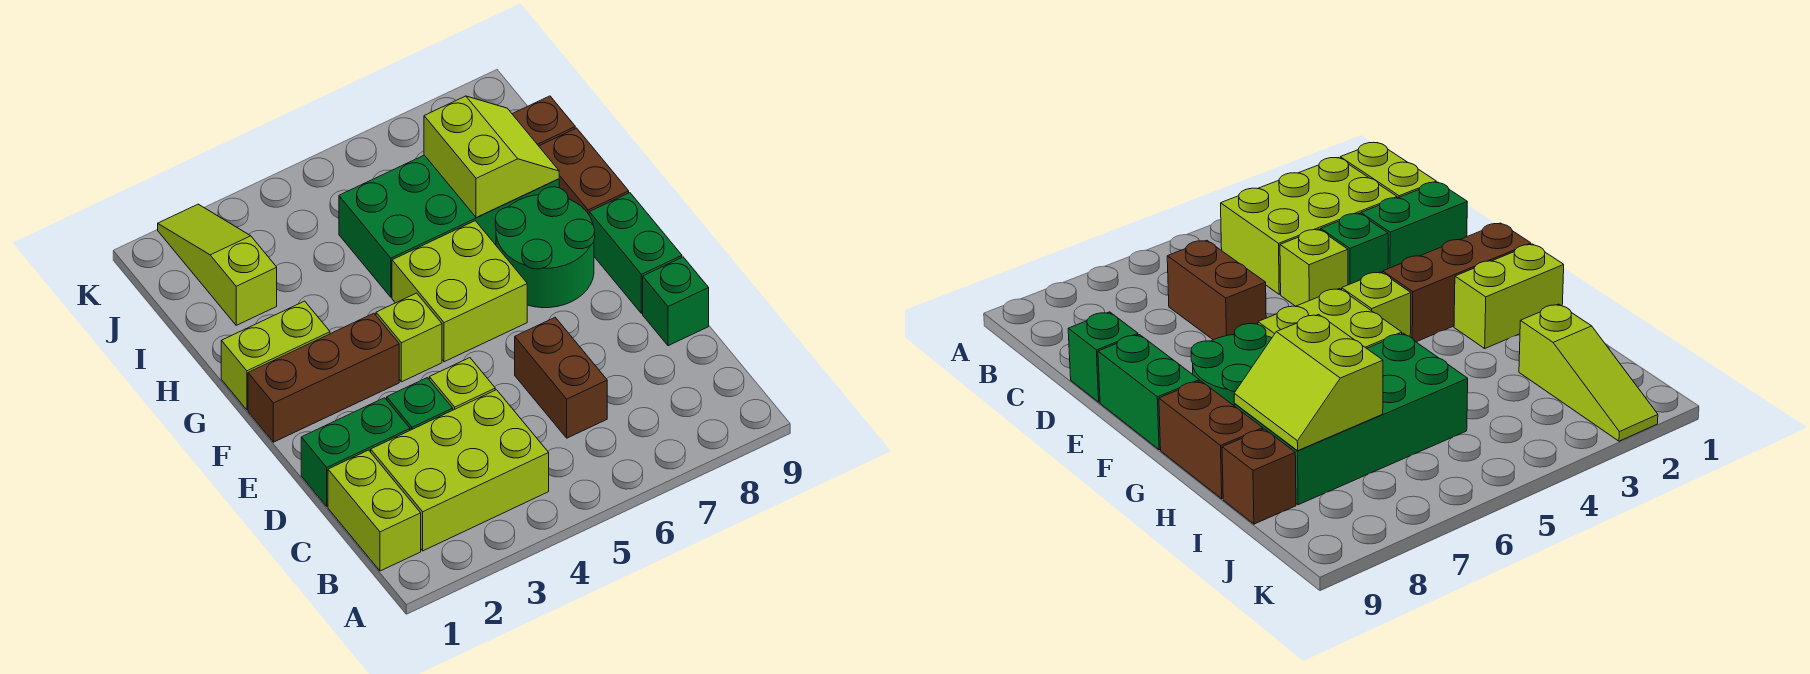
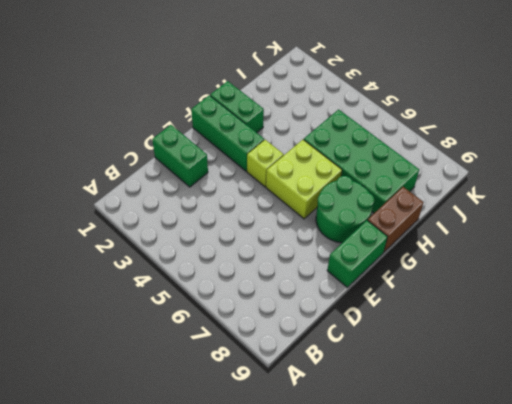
green 1x3 brick [191,95,264,171] -> brown 1x3 brick [248,313,399,442]
green 1x2 brick [210,81,264,133] -> lime 1x2 brick [221,301,330,410]
none -> lime 1x2 brick [328,450,421,571]
none -> lime 2x3 brick [371,390,549,551]
none -> brown 1x2 brick [515,318,607,438]

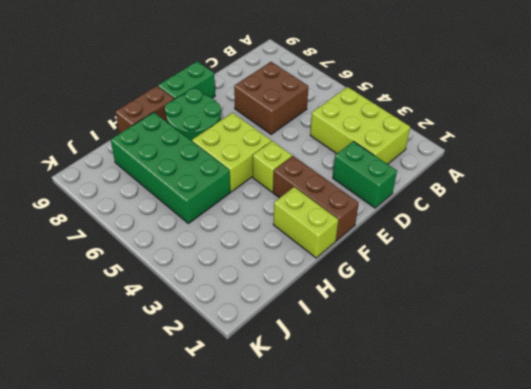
brown 2x2 brick [234,62,308,134] -> brown 1x2 brick [515,318,607,438]
none -> lime 1x2 brick [328,450,421,571]
none -> green 1x1 brick [387,378,453,430]
none -> lime 1x1 brick [429,358,495,410]

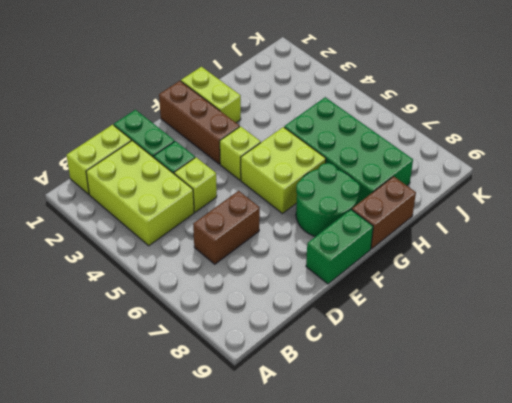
none -> green 1x1 brick [643,257,709,346]
none -> lime 1x3 slope [158,204,277,325]
none -> brown 1x1 brick [513,96,575,146]

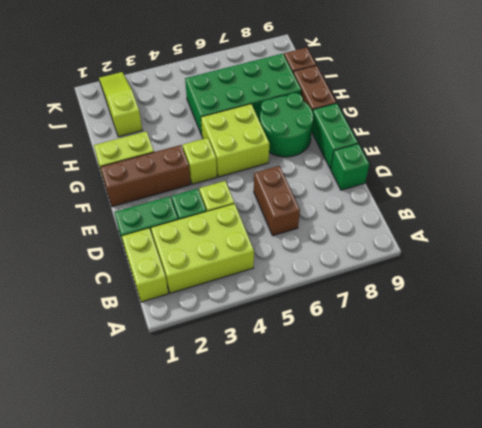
none -> lime 2x2 slope [424,96,559,218]

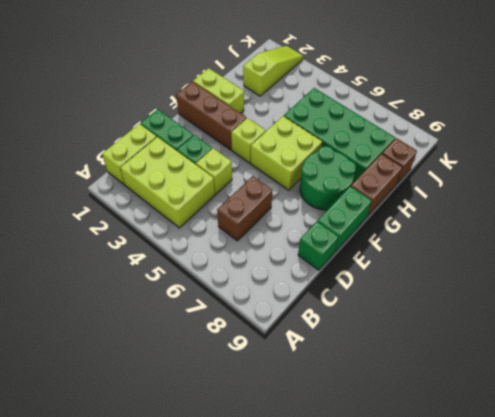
none -> lime 2x2 slope [424,96,559,218]

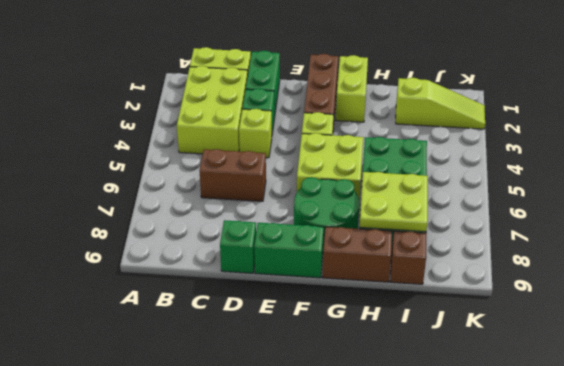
lime 2x2 plate [360,172,428,232] -> lime 2x2 slope [424,96,559,218]

